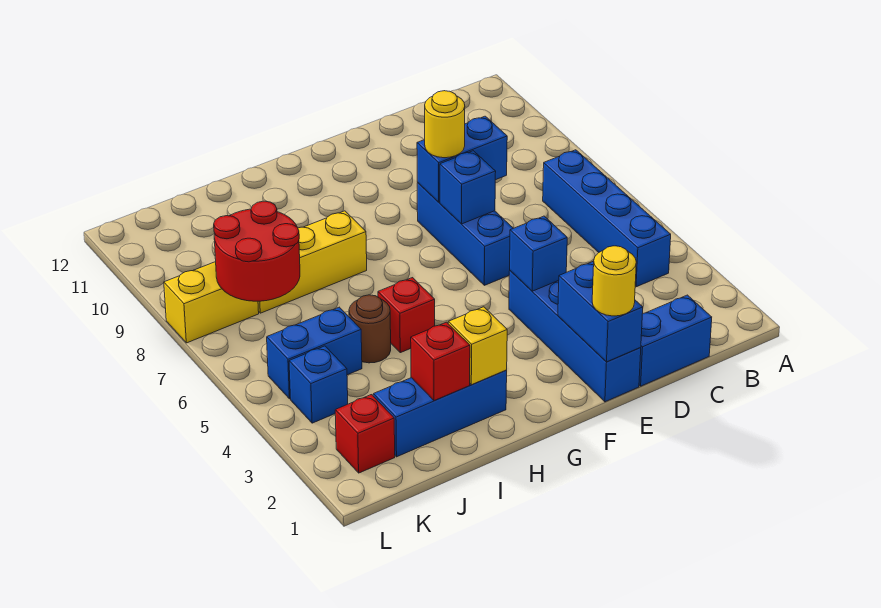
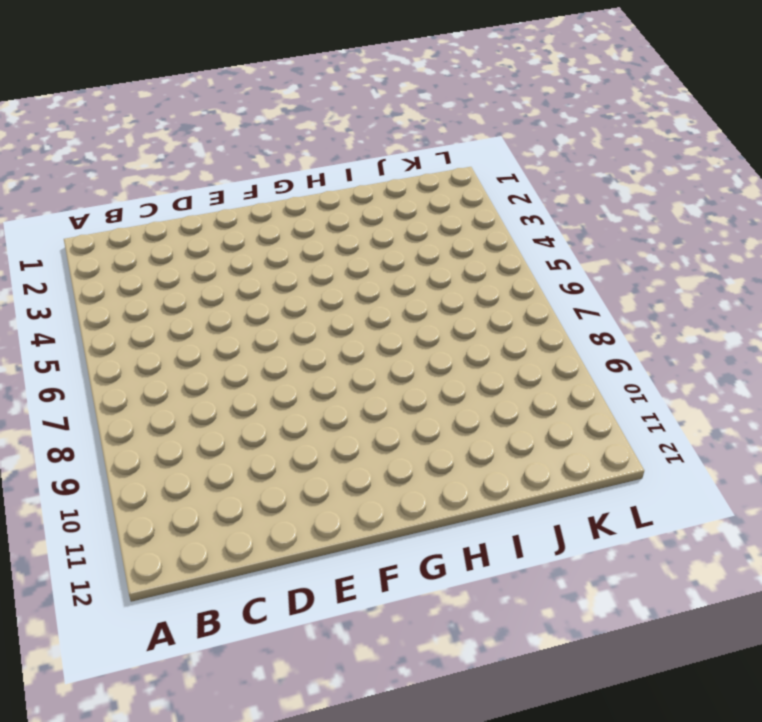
none -> blue 1x4 brick [543,150,671,287]
none -> blue 1x2 brick [639,295,712,386]
none -> blue 1x4 brick [509,271,641,402]

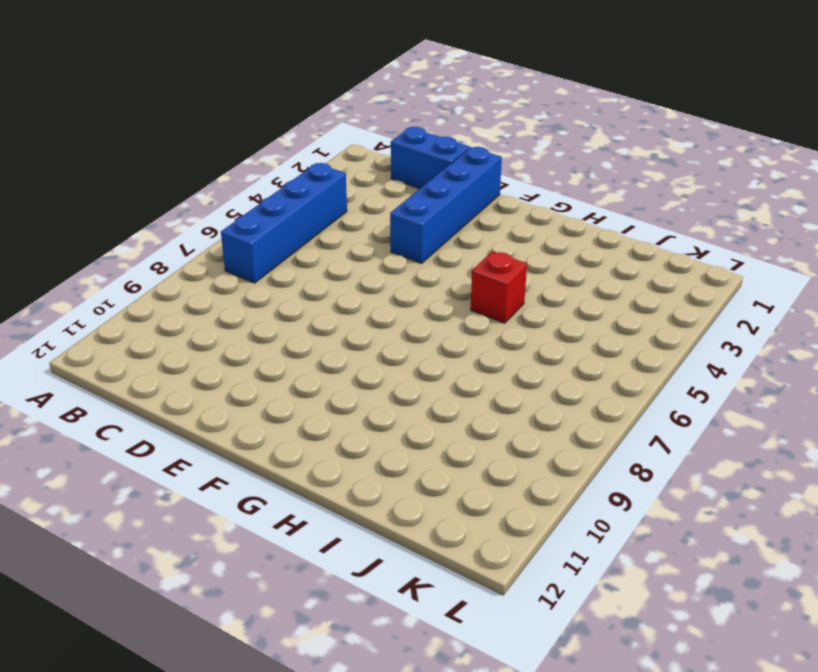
none -> blue 1x3 brick [417,183,513,285]
none -> blue 1x3 brick [373,370,507,457]
none -> yellow 1x3 brick [258,211,367,313]

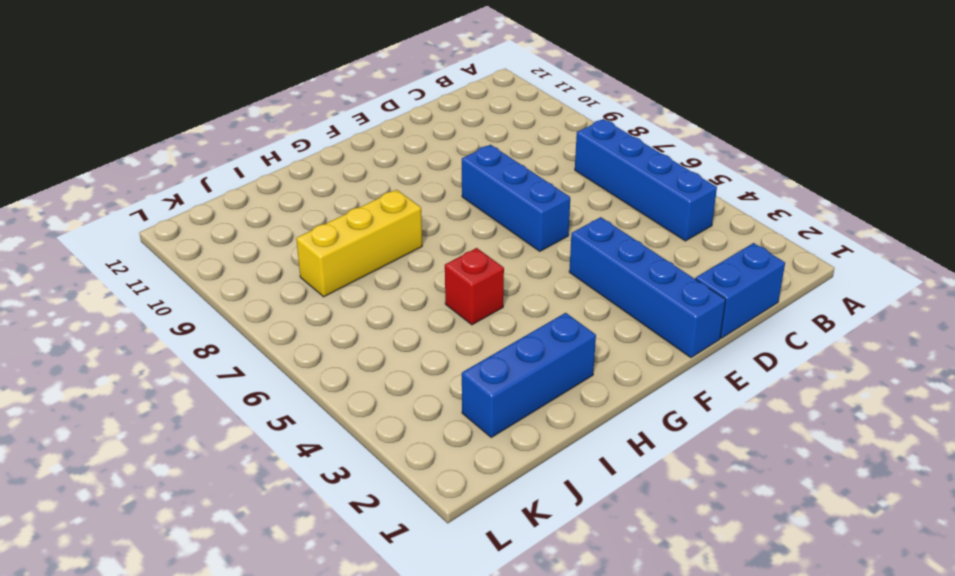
none -> brown 1x1 round brick [349,295,391,363]
none -> blue 1x2 brick [267,307,362,399]
none -> red 1x1 brick [335,395,395,473]

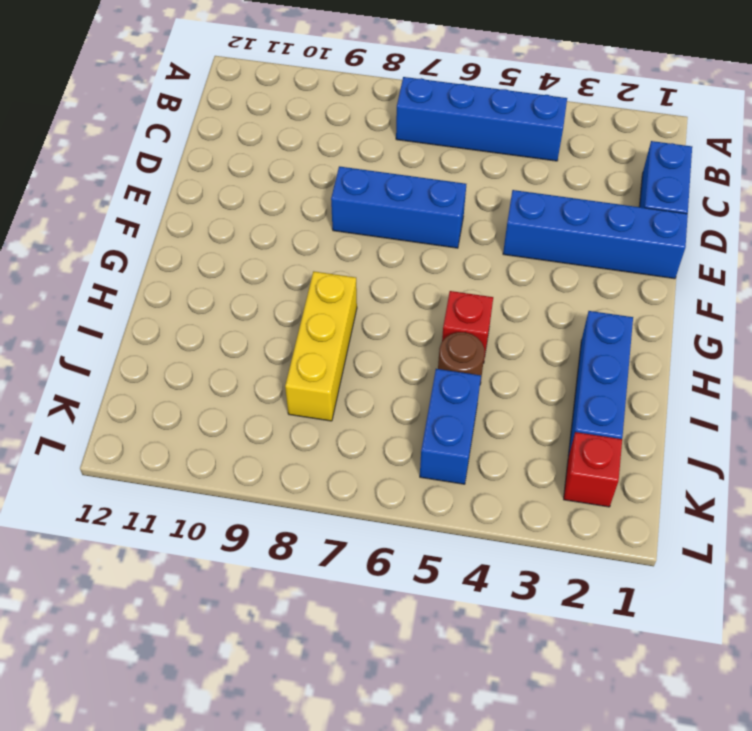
none -> blue 1x1 brick [289,346,348,423]
none -> yellow 1x2 brick [164,262,259,343]
none -> blue 1x2 brick [417,116,507,202]

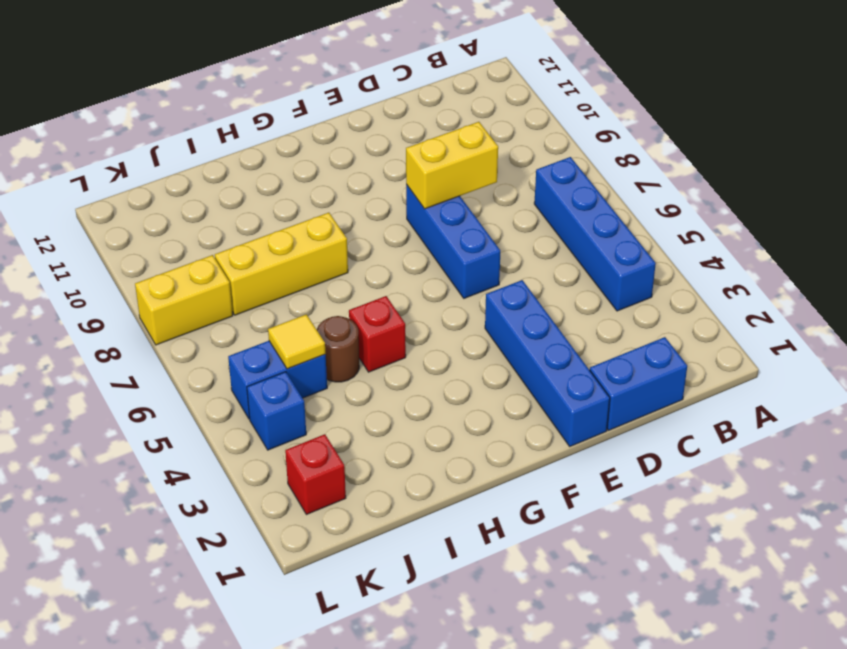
yellow 1x2 brick [406,122,498,209] -> blue 1x2 brick [417,116,507,202]
yellow 1x1 tile [268,314,326,369] -> none
none -> blue 1x3 brick [373,370,507,457]
none -> blue 1x2 brick [558,262,643,362]
none -> blue 1x1 brick [510,216,567,291]

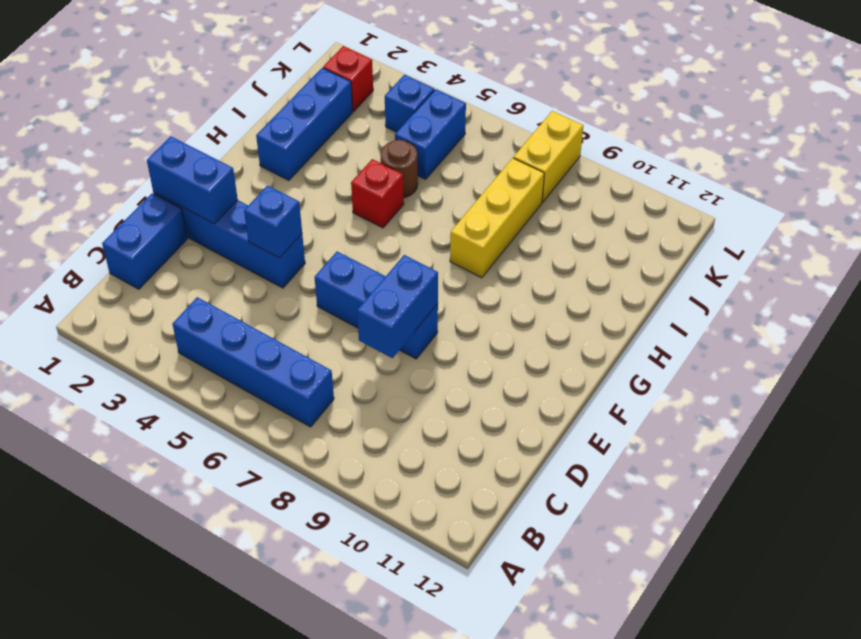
none -> blue 1x1 brick [440,151,496,224]
none -> yellow 1x1 brick [448,307,507,385]
none -> red 1x1 brick [411,322,470,401]

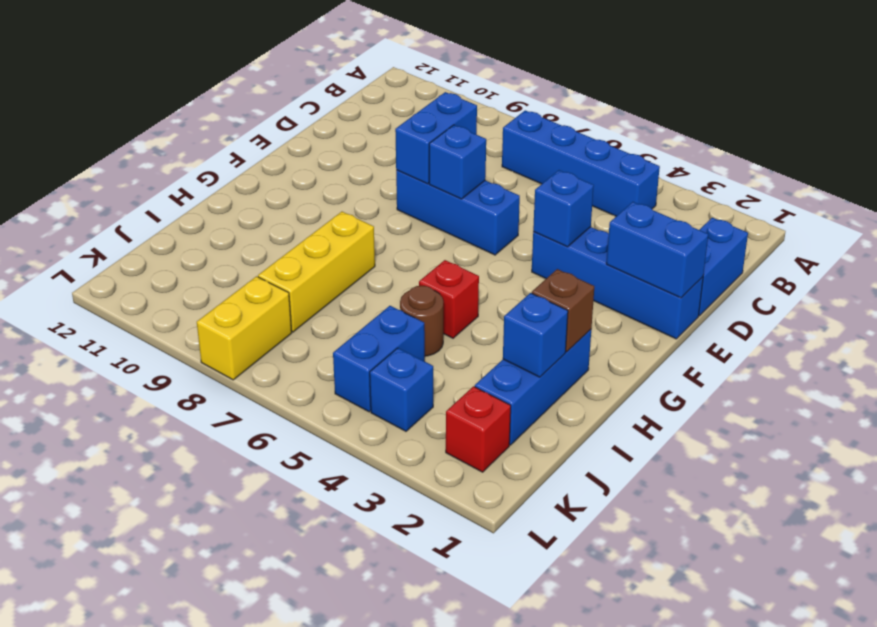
brown 1x1 brick [532,269,594,352] -> yellow 1x1 brick [448,307,507,385]
blue 1x1 brick [503,293,568,377] -> red 1x1 brick [411,322,470,401]
none -> red 2x2 round brick [214,201,300,301]
none -> yellow 1x1 round brick [592,246,636,316]
none -> yellow 1x1 round brick [425,91,465,158]

